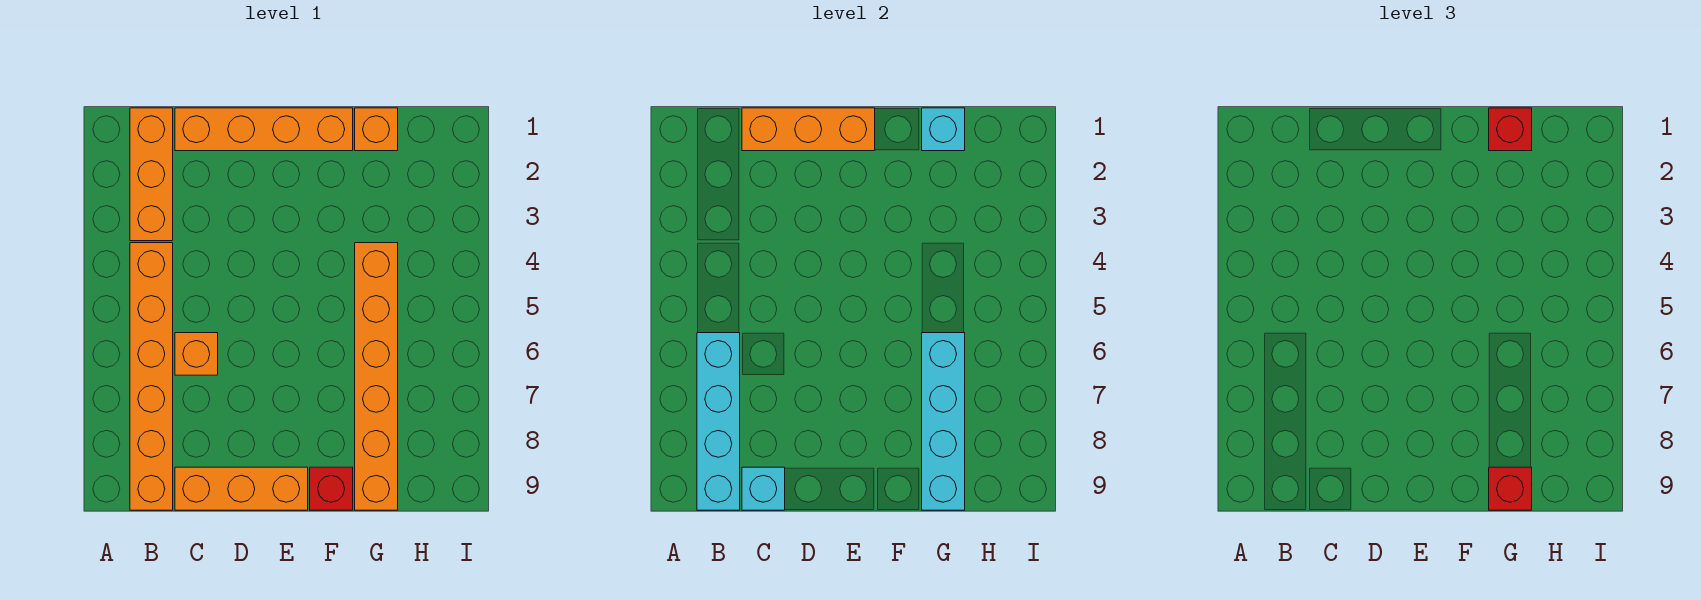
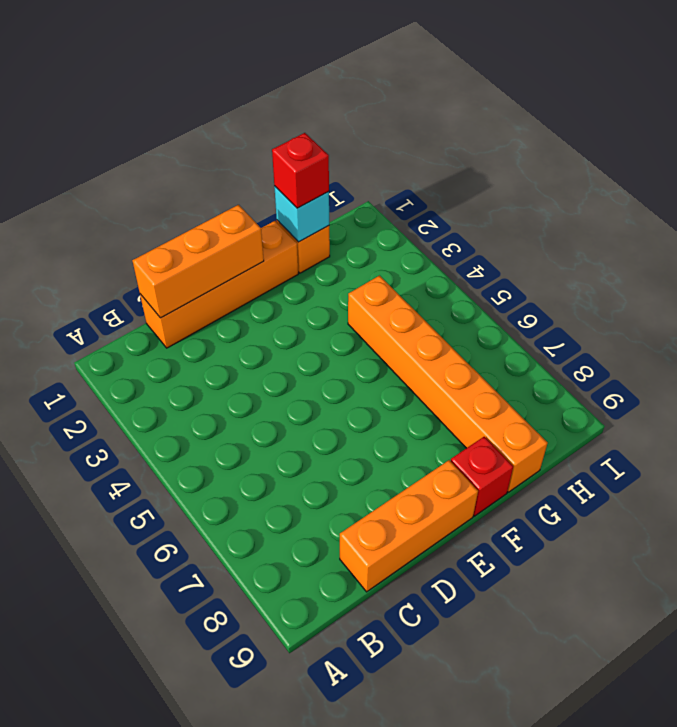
none -> orange 1x3 brick [130,108,173,241]
none -> orange 1x6 brick [130,243,173,510]
none -> orange 1x1 brick [175,333,218,375]

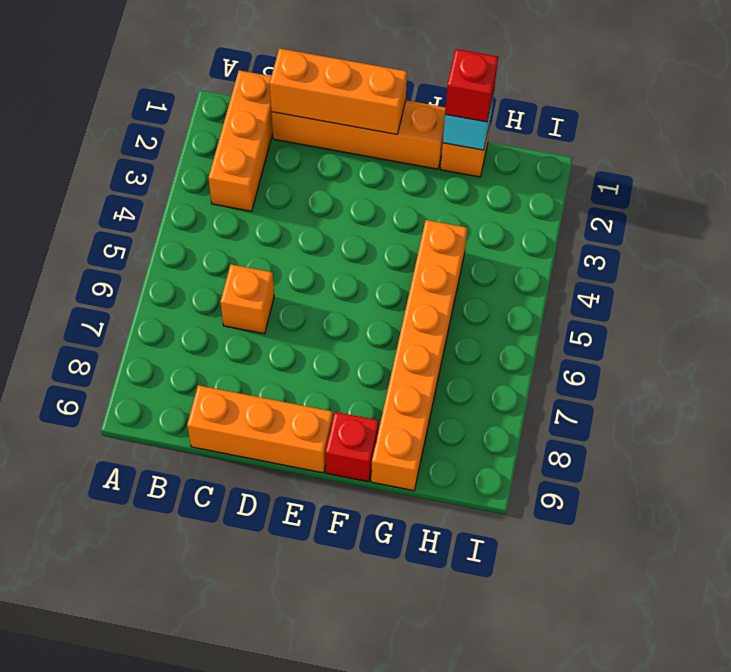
none -> orange 1x6 brick [130,243,173,510]
none -> cyan 1x4 brick [697,333,740,510]
none -> cyan 1x1 brick [742,467,785,510]

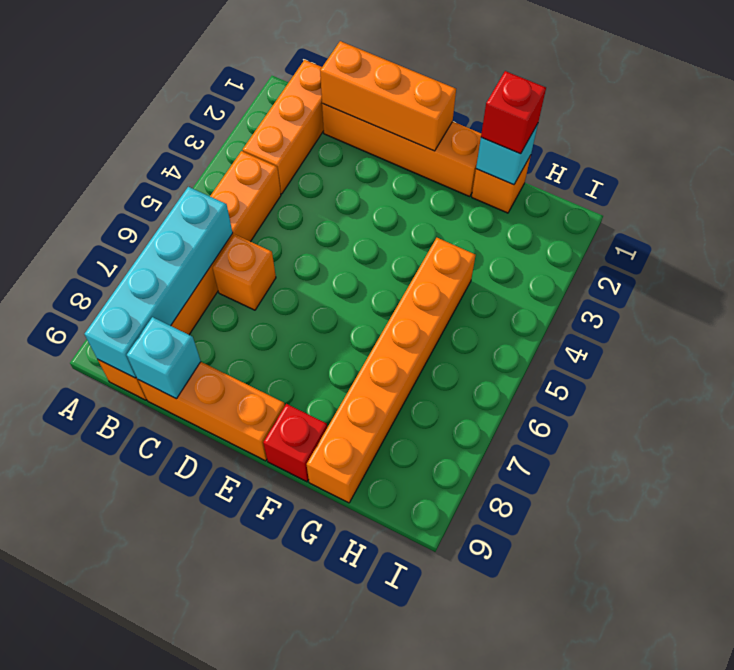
none -> cyan 1x4 brick [922,333,965,510]
none -> red 1x1 brick [1489,467,1532,510]

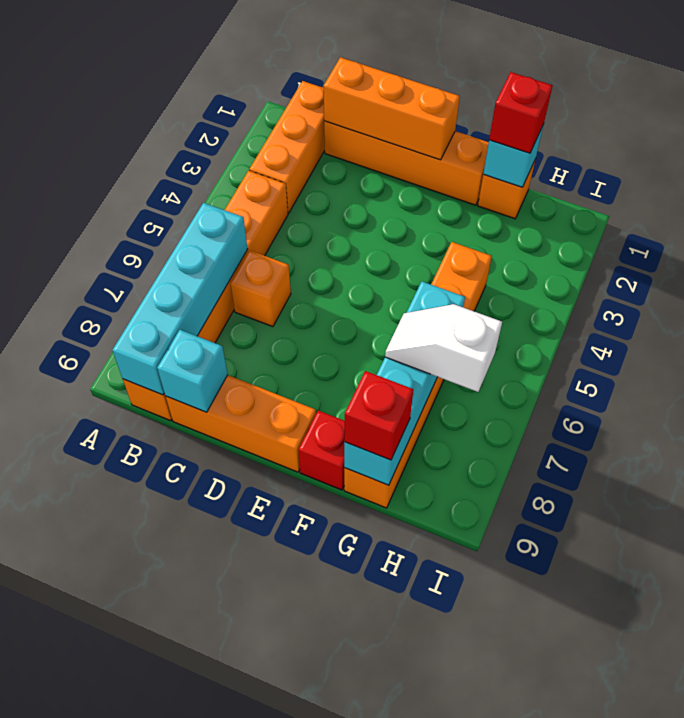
white 1x2 slope [385,304,502,392] -> none

